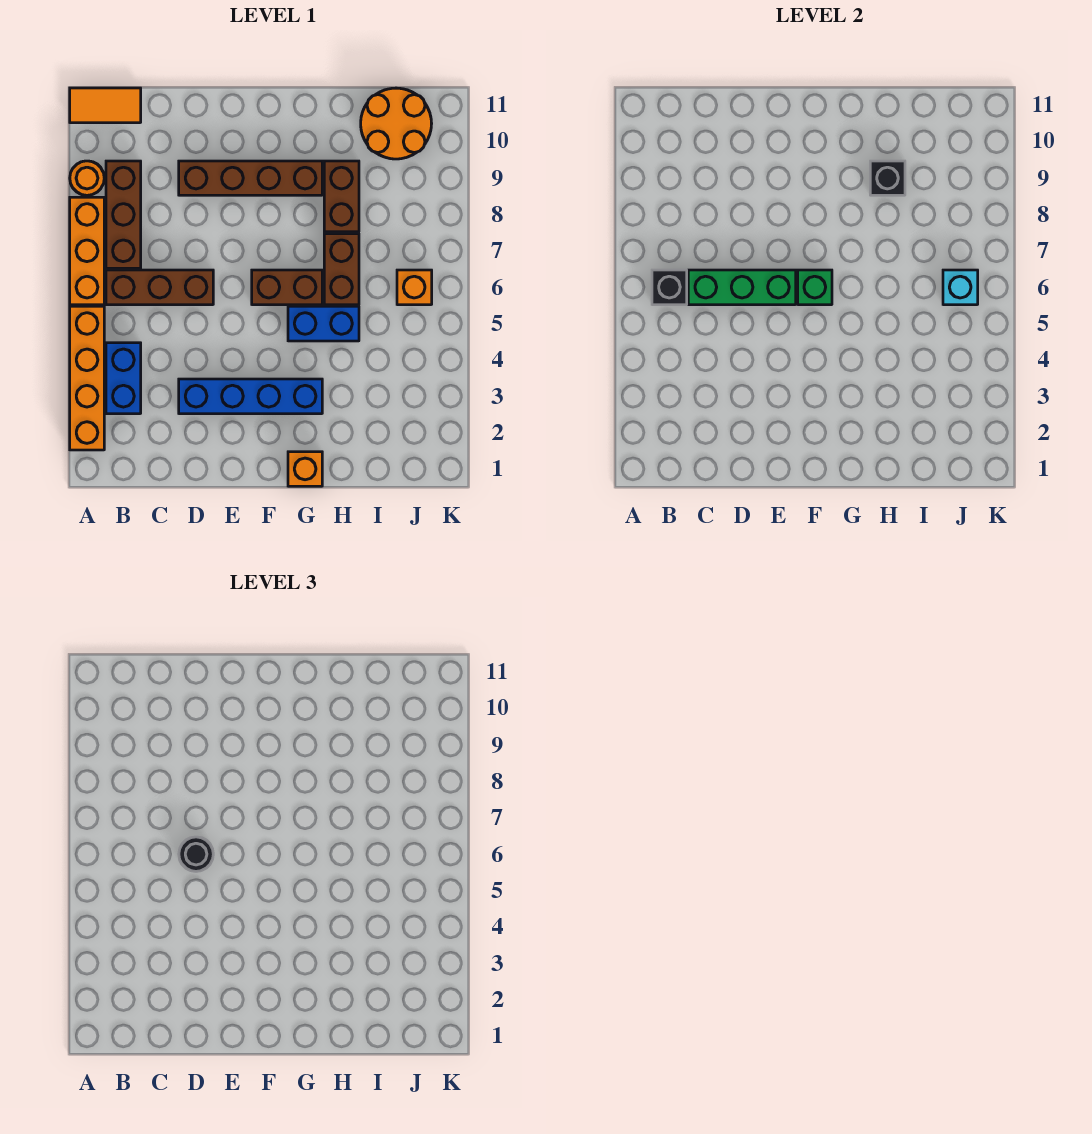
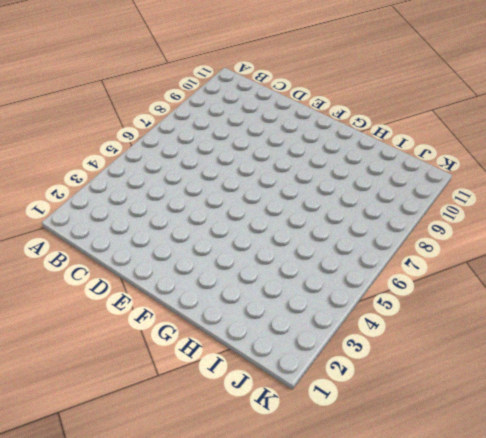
none -> orange 1x4 brick [70,306,104,450]
none -> orange 1x3 brick [70,197,104,305]
none -> orange 1x1 round brick [70,161,104,195]

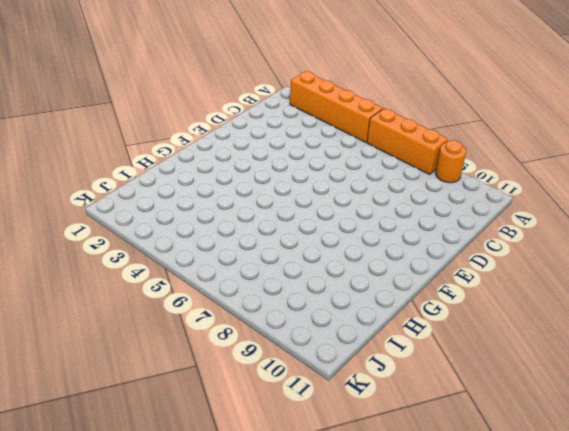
none -> orange 1x2 tile [70,88,141,123]
none -> blue 1x2 brick [106,343,141,414]
none -> brown 1x3 brick [106,270,213,305]

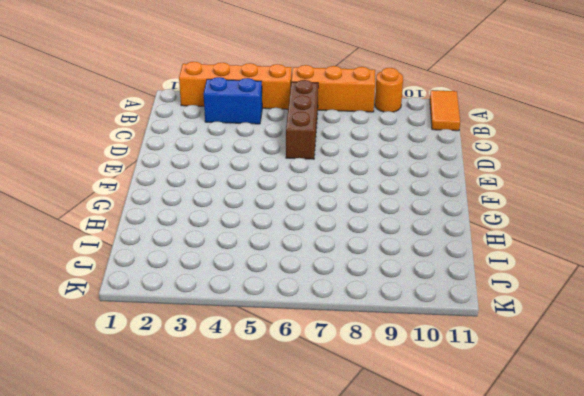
none -> brown 1x3 brick [106,161,141,268]
none -> blue 1x4 brick [179,379,322,414]
none -> brown 1x4 brick [179,161,322,195]

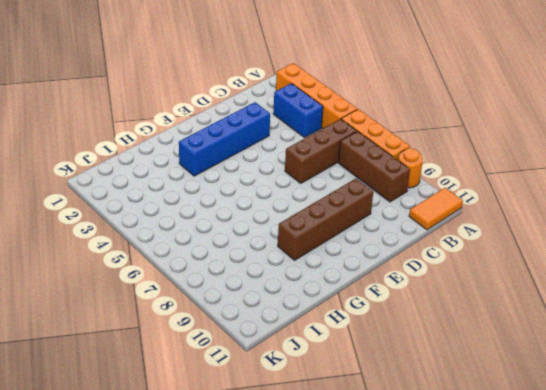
none -> brown 1x2 brick [252,270,322,305]
none -> orange 1x1 brick [288,452,322,486]
none -> blue 1x2 brick [288,306,359,341]

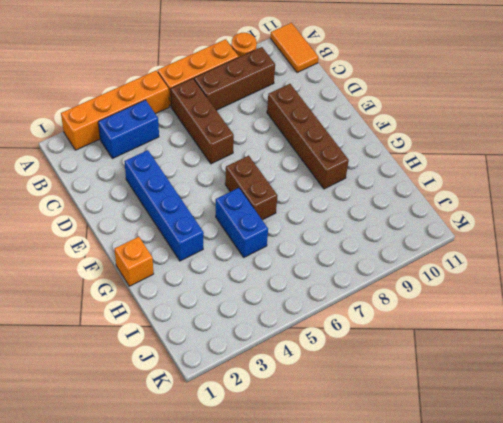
none -> brown 1x2 brick [324,234,359,305]
none -> brown 1x2 brick [324,161,359,232]
none -> orange 2x2 round brick [361,88,432,159]

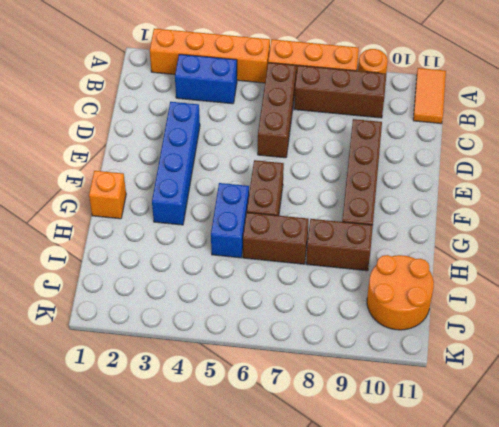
none -> orange 1x1 brick [397,270,432,305]
none -> black 1x1 brick [652,270,687,305]
none -> green 1x3 brick [688,270,796,305]

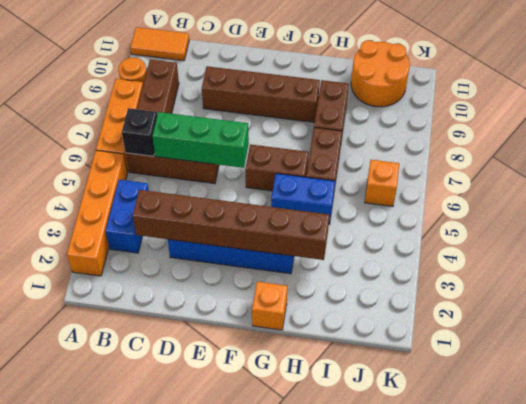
brown 1x6 brick [133,190,330,260] -> none
none -> green 1x1 brick [798,270,832,305]
none -> black 1x1 brick [870,161,905,195]
none -> cyan 1x1 brick [943,270,978,305]

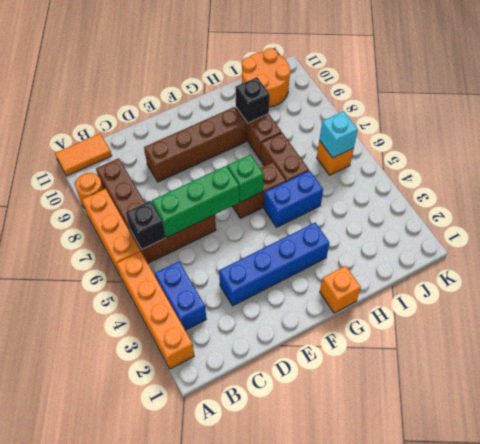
none -> black 1x1 round brick [179,837,213,871]

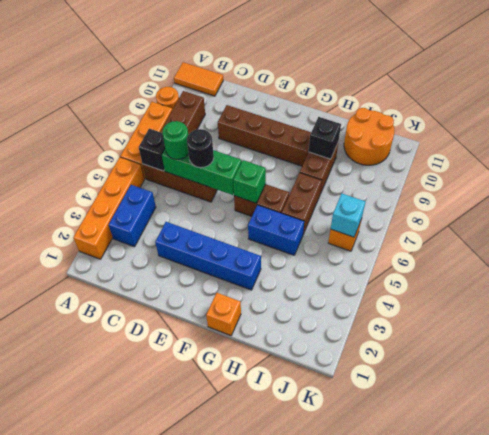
green 1x1 round brick [163,121,189,159] -> none

